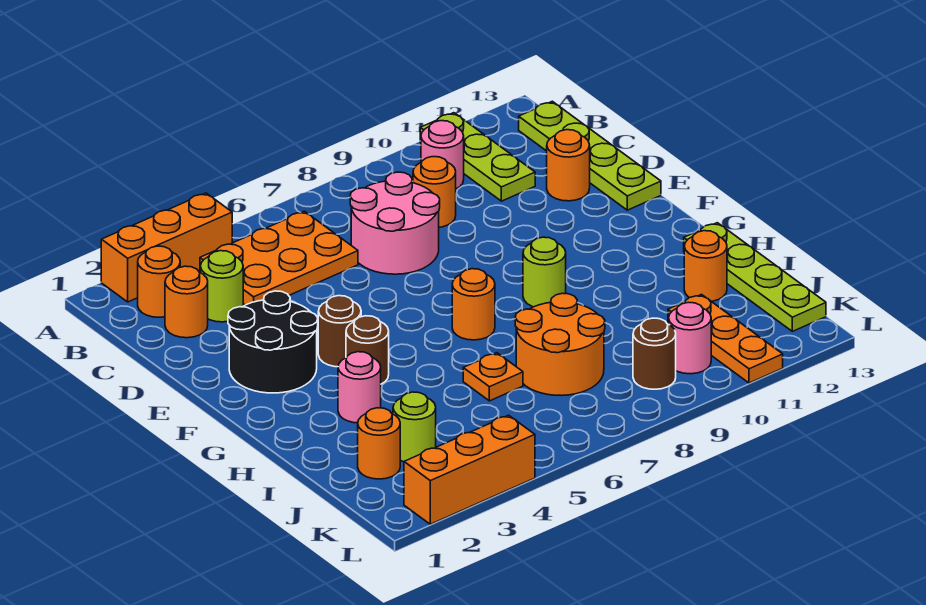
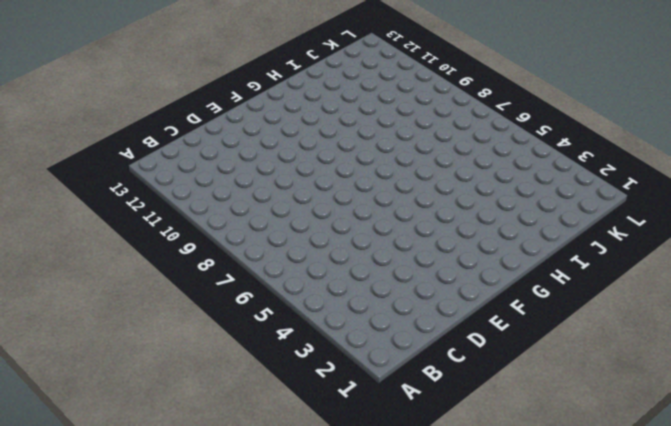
none -> orange 1x3 brick [101,193,232,302]
none -> lime 1x3 plate [420,113,535,201]
none -> orange 1x1 round brick [138,246,180,317]

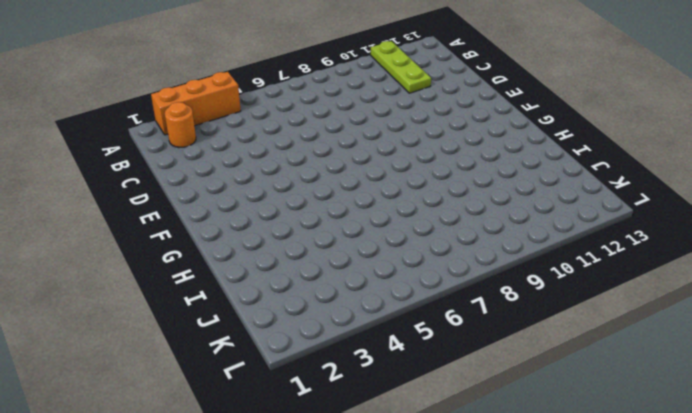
none -> orange 2x3 plate [200,211,358,305]
none -> pink 1x1 round brick [421,121,464,189]
none -> lime 1x4 plate [519,101,661,210]

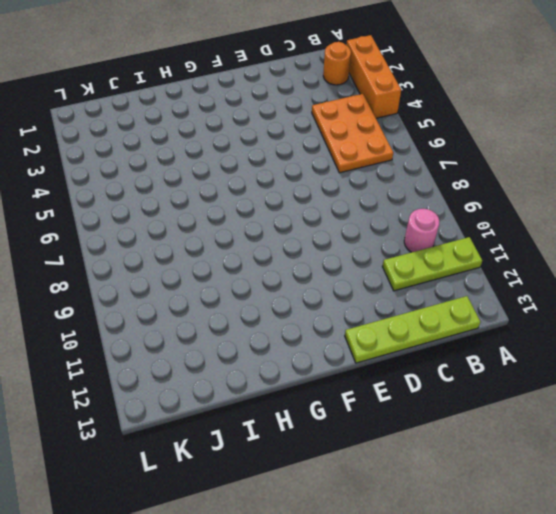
none -> orange 1x1 round brick [165,266,208,338]
none -> lime 1x1 round brick [201,251,243,322]
none -> pink 2x2 round brick [350,172,440,274]

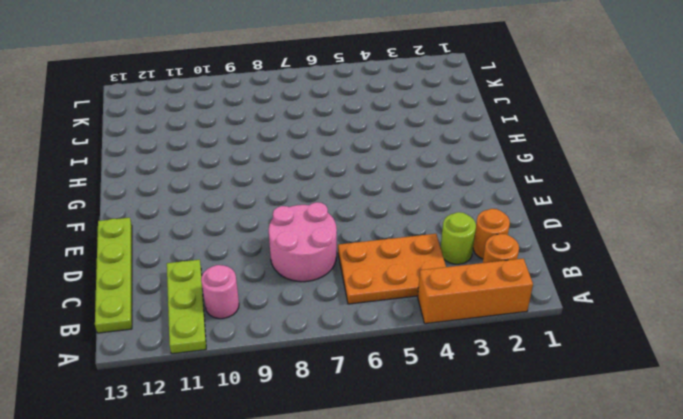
none -> orange 1x1 round brick [413,157,456,227]
none -> orange 1x1 round brick [547,130,590,201]
none -> black 2x2 round brick [228,291,318,393]

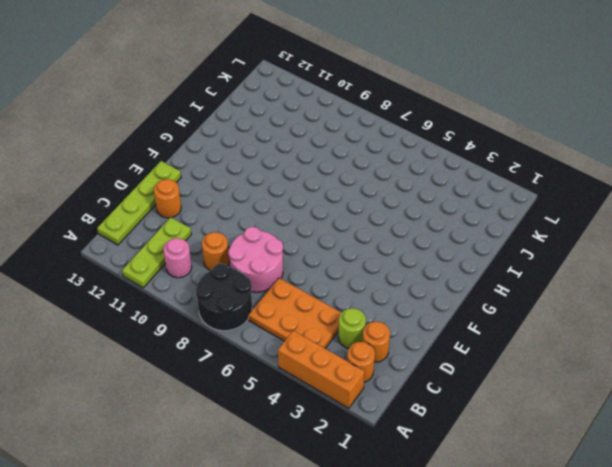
black 2x2 round brick [195,264,252,331] -> black 2x2 round brick moved to [228,291,318,393]
none -> brown 1x1 round brick [318,296,361,367]
none -> brown 1x1 round brick [346,316,389,384]
none -> orange 1x1 round brick [452,269,495,340]

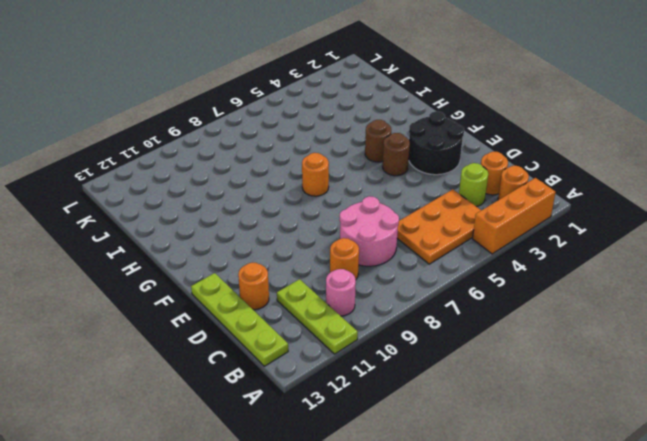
none -> lime 1x1 round brick [523,237,566,307]
none -> pink 1x1 round brick [338,352,381,423]
none -> lime 1x4 plate [684,223,826,331]

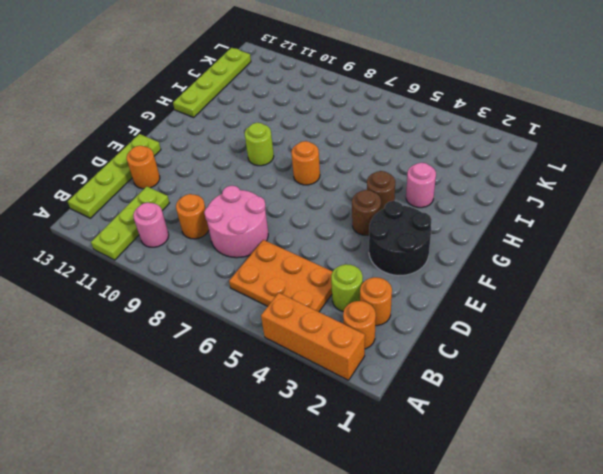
none -> orange 1x1 plate [463,353,523,401]
none -> orange 2x2 round brick [515,293,605,396]
none -> orange 1x1 round brick [684,231,727,301]

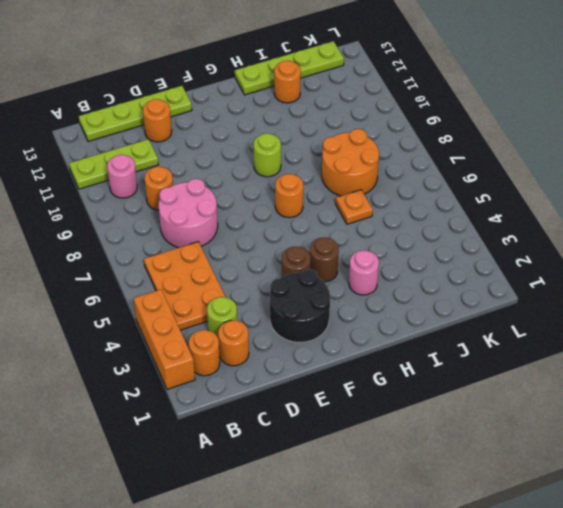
none -> orange 1x1 round brick [358,408,400,479]
none -> lime 1x1 round brick [393,392,436,462]
none -> orange 1x3 plate [668,295,783,383]

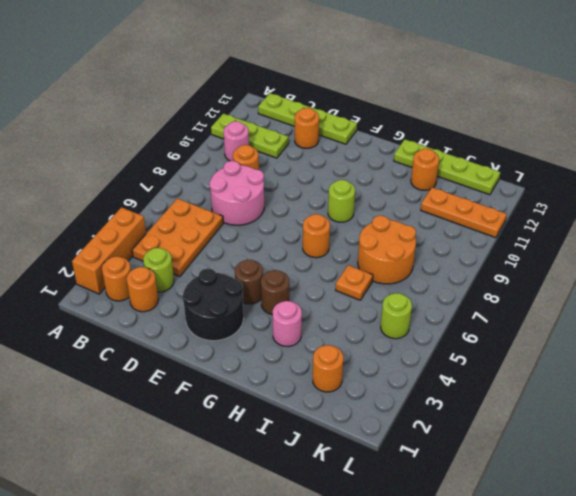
lime 1x1 round brick [381,293,412,339] -> lime 1x1 round brick moved to [393,392,436,462]
none -> brown 1x1 round brick [633,318,676,389]
none -> pink 1x1 round brick [669,302,711,374]
none -> orange 1x3 brick [404,415,535,524]

